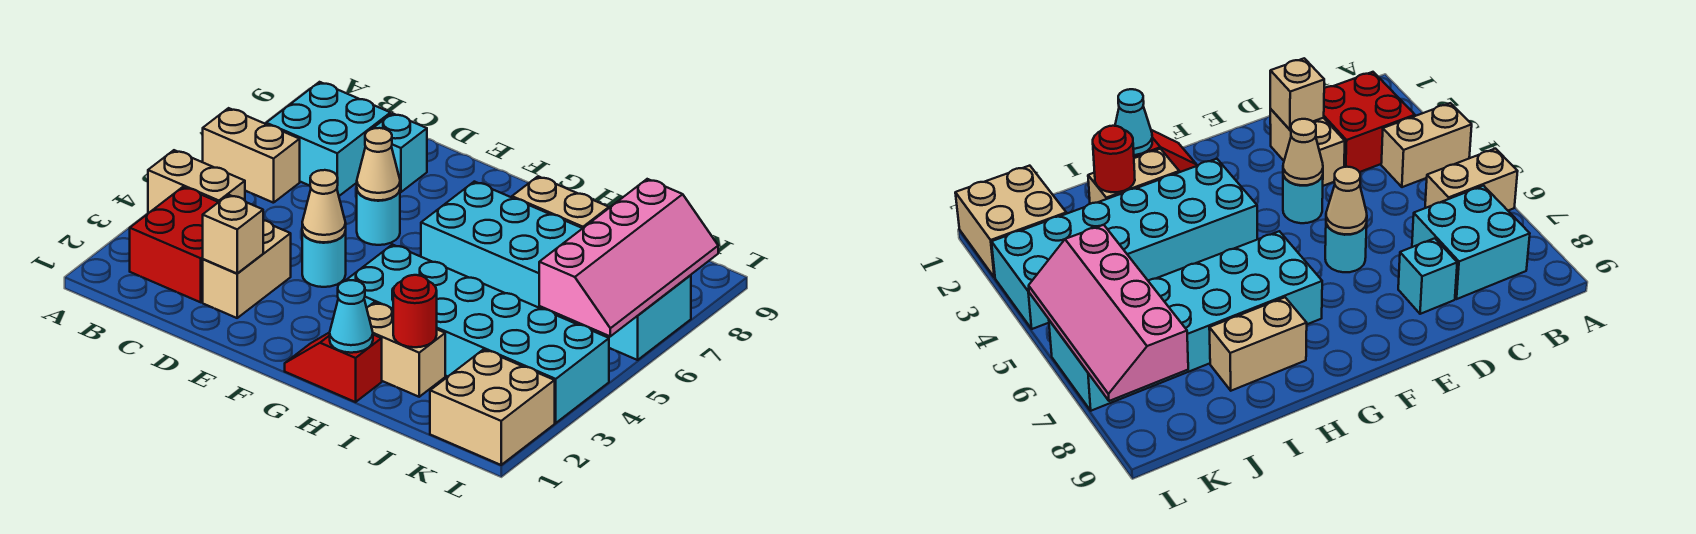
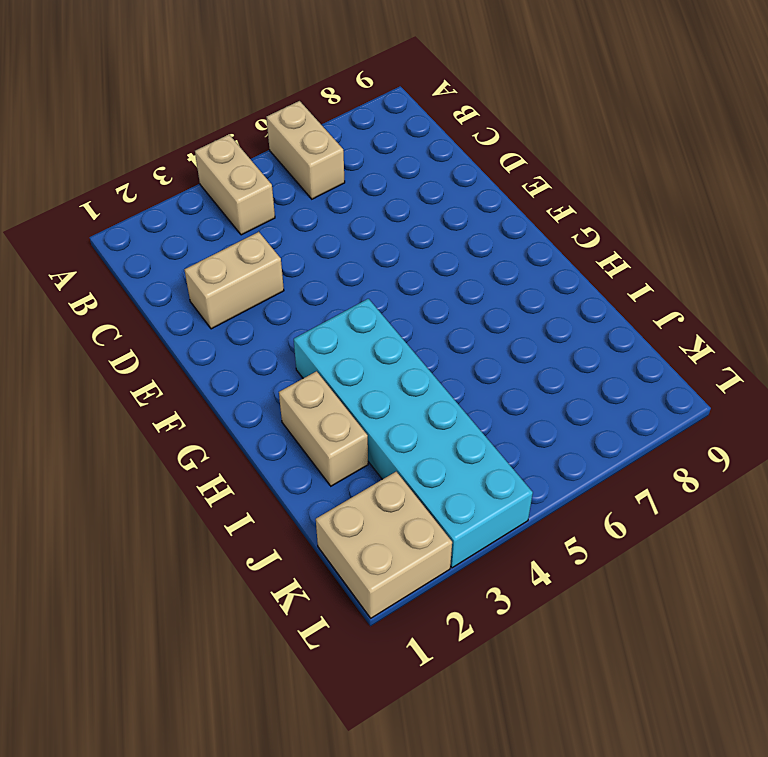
none -> red 2x2 brick [130,187,218,302]
none -> cyan 2x2 brick [266,82,391,196]
none -> cyan 1x1 brick [372,113,427,192]

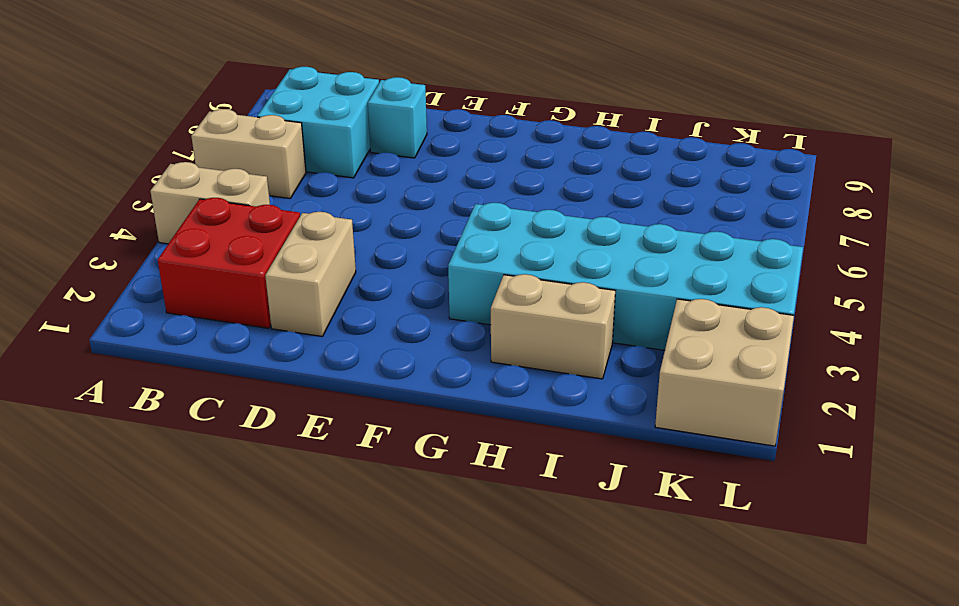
none -> cyan 1x1 round brick [302,231,346,287]
none -> cyan 1x1 round brick [357,190,400,245]
none -> red 1x2 slope [285,332,382,402]

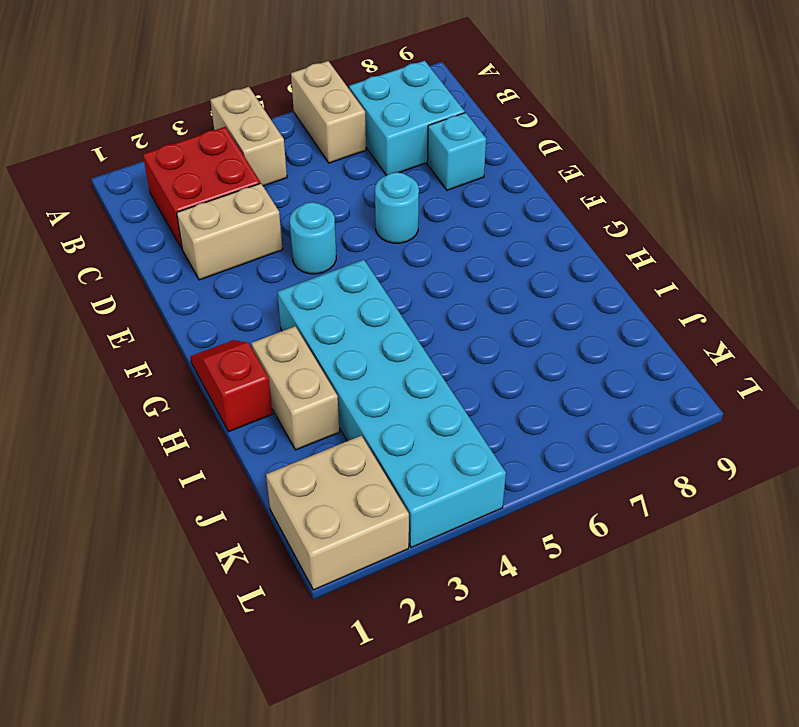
none -> cyan 2x6 brick [421,182,691,360]
none -> tan 1x2 brick [512,176,609,228]
none -> tan 1x1 brick [203,195,263,274]

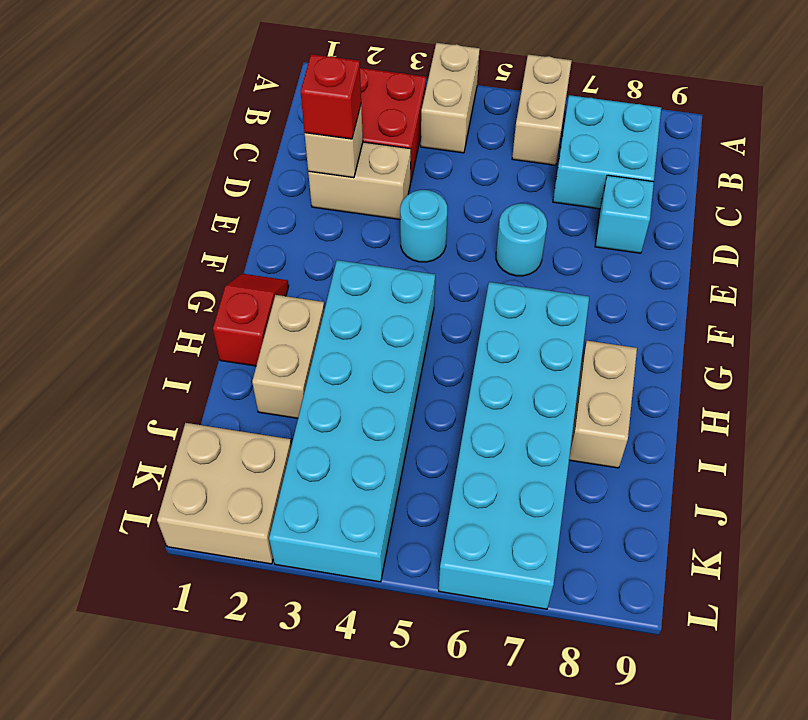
red 1x1 brick [301,54,361,139] -> none
none -> tan 1x1 cone [302,170,346,242]
none -> tan 1x1 cone [357,128,400,200]
none -> cyan 1x1 cone [330,280,373,353]

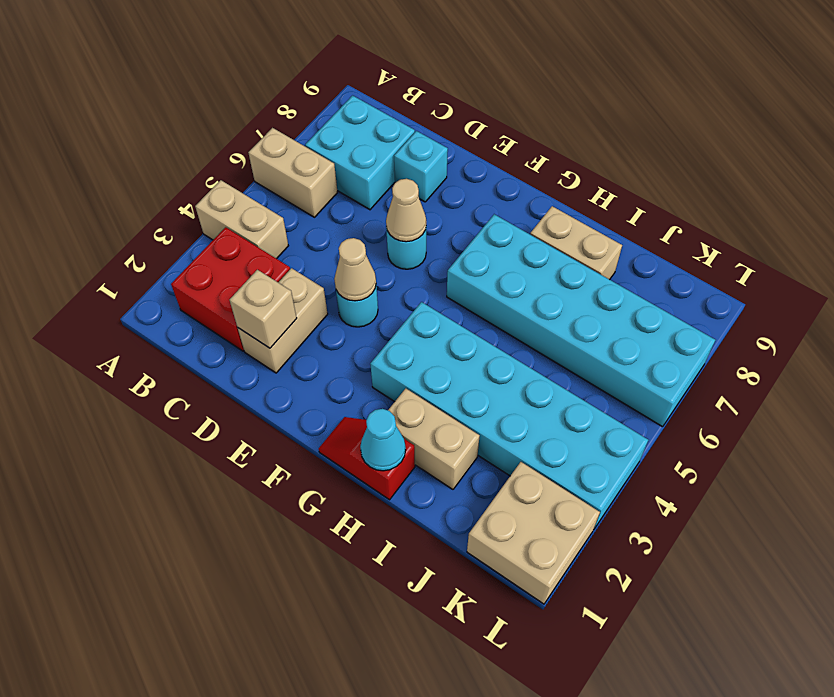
none -> red 1x1 round brick [393,275,437,347]
none -> pink 2x4 slope [539,179,718,336]

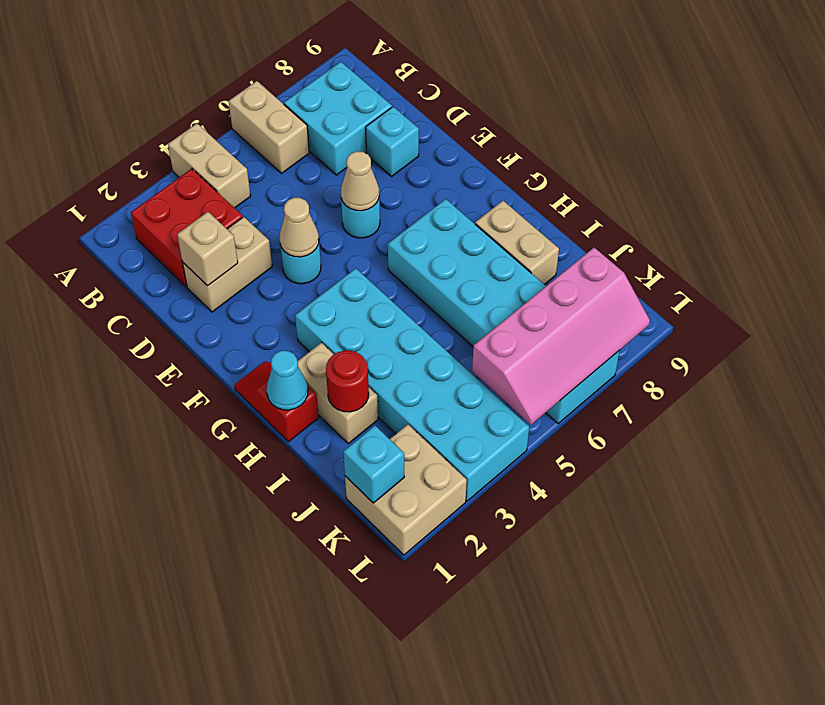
cyan 1x1 brick [343,426,404,503] -> none

